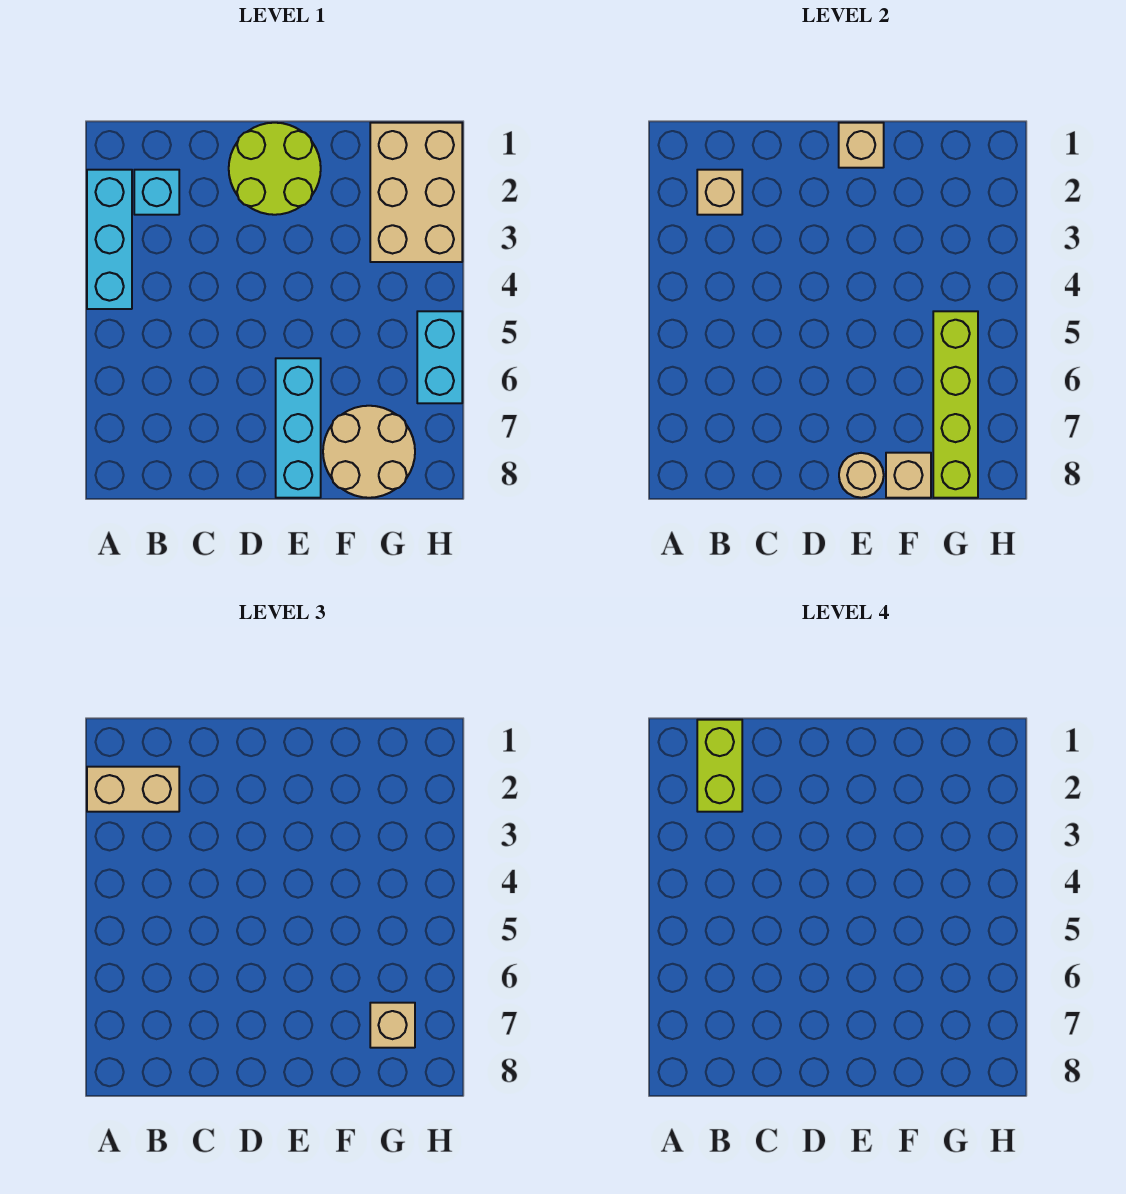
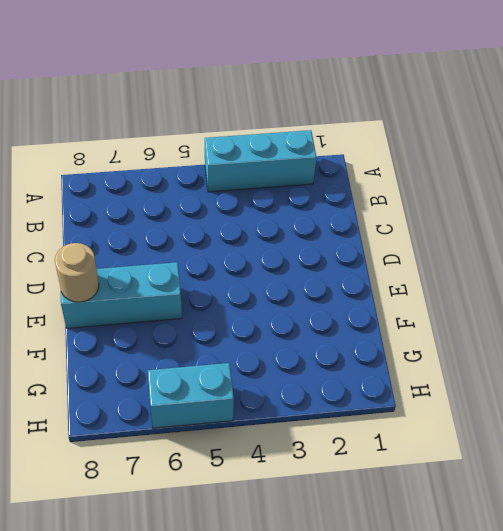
none -> cyan 1x1 brick [134,170,179,215]
none -> lime 2x2 round brick [229,123,321,215]
none -> tan 2x2 round brick [323,406,415,498]

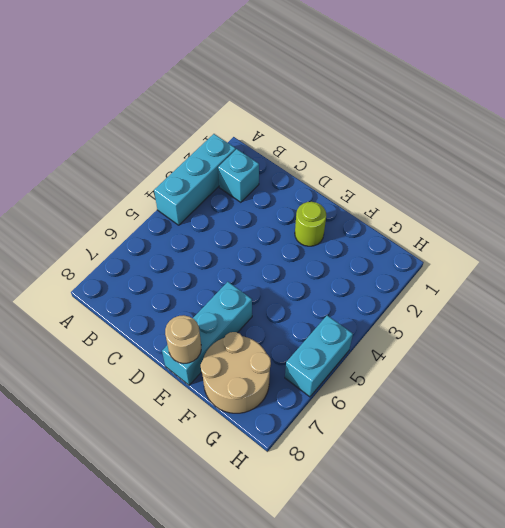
lime 1x1 round brick [295,202,326,246] -> lime 2x2 round brick [229,123,321,215]
none -> tan 2x3 brick [370,123,462,262]
none -> tan 1x1 brick [697,170,742,215]
none -> tan 1x1 brick [839,123,884,168]

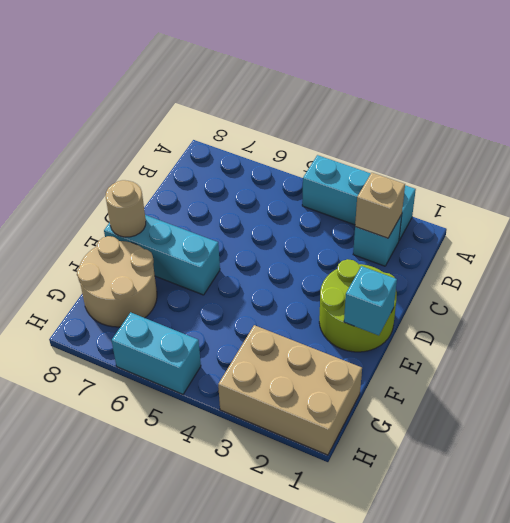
cyan 1x1 brick [344,266,397,335] -> tan 1x1 brick [839,123,884,168]
none -> tan 1x1 brick [886,453,931,498]
none -> lime 1x4 brick [933,311,978,498]
none -> tan 1x2 brick [87,767,179,812]

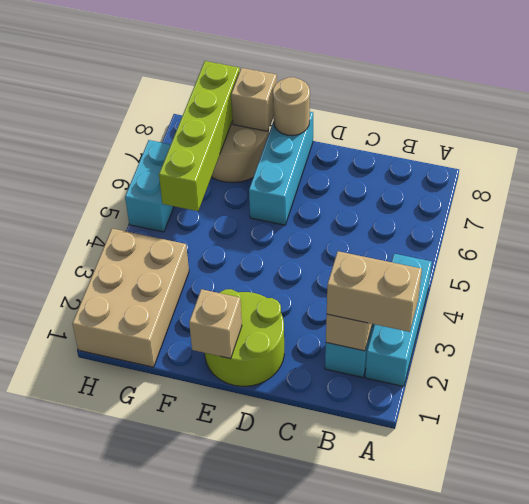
none -> tan 1x1 brick [370,1003,415,1048]
none -> lime 1x2 brick [697,720,742,812]

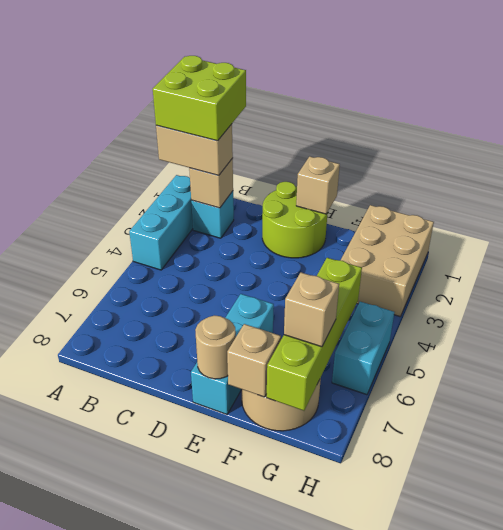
lime 2x2 brick [153,56,246,141] -> lime 1x2 brick [697,720,742,812]

